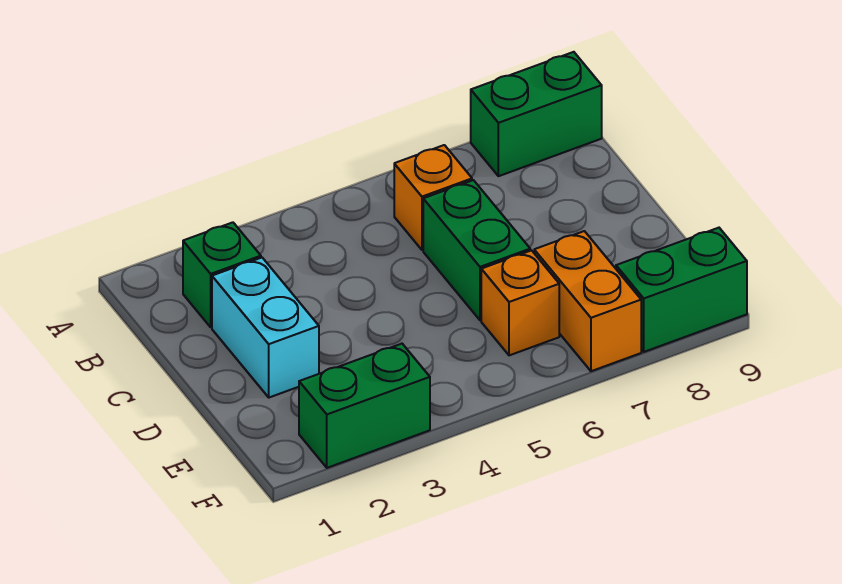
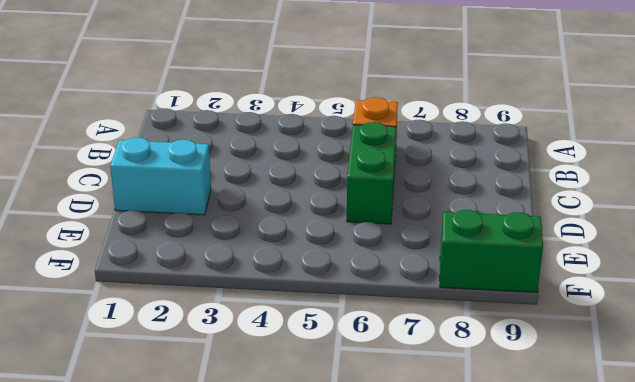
cyan 1x2 brick [110,138,211,215] -> cyan 1x2 brick turned to [212,258,319,398]
none -> green 1x2 brick [471,52,602,176]
none -> green 1x1 brick [183,222,261,327]

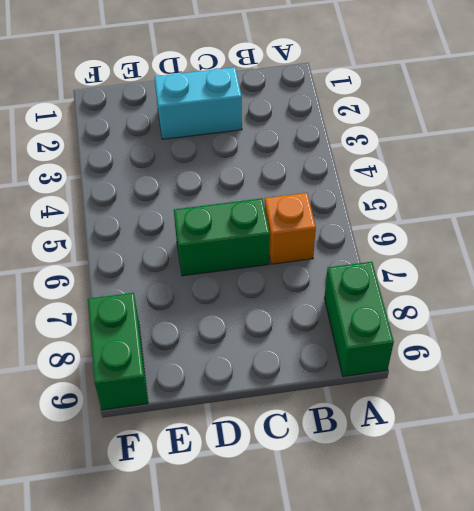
none -> green 1x1 brick [183,222,261,327]
none -> orange 1x1 brick [481,250,559,355]

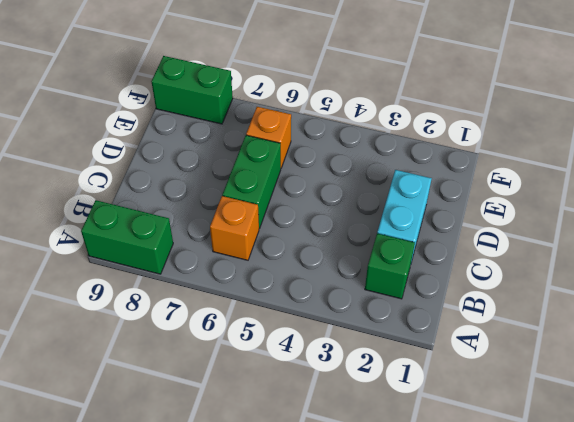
none -> orange 1x2 brick [534,231,641,371]
none -> green 1x2 brick [299,344,430,468]

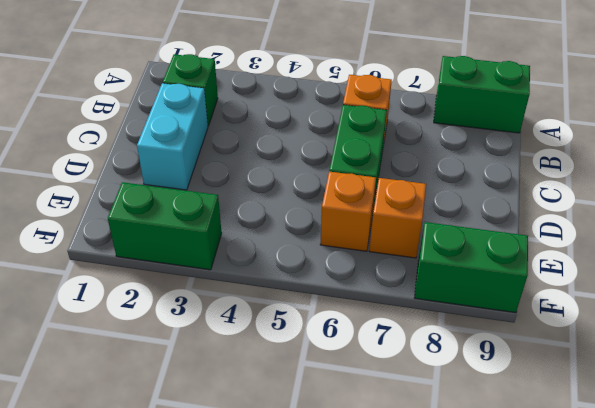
orange 1x1 brick [369,178,426,258] -> orange 1x2 brick [534,231,641,371]

